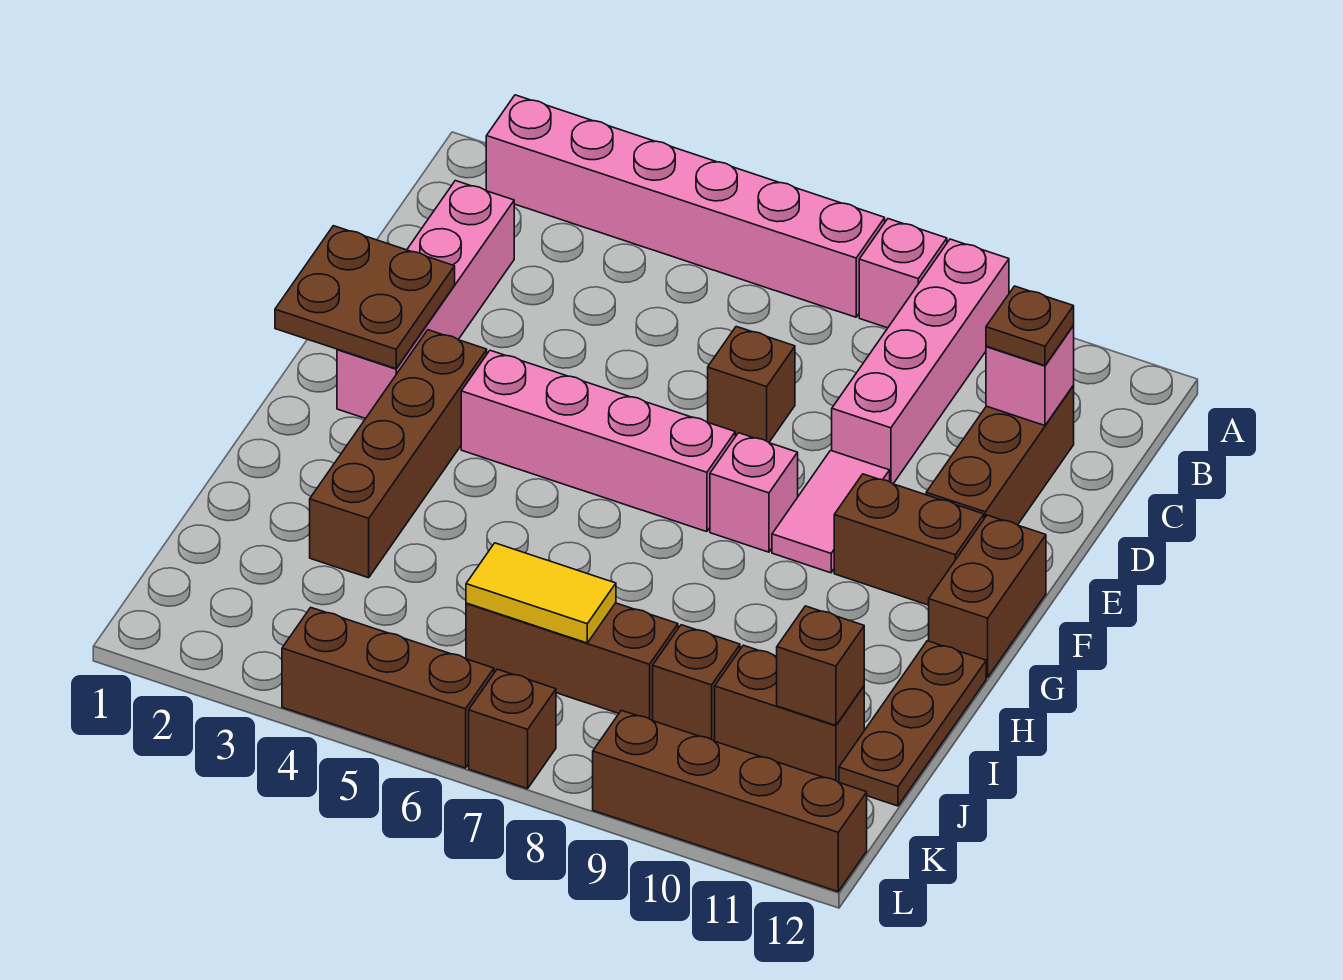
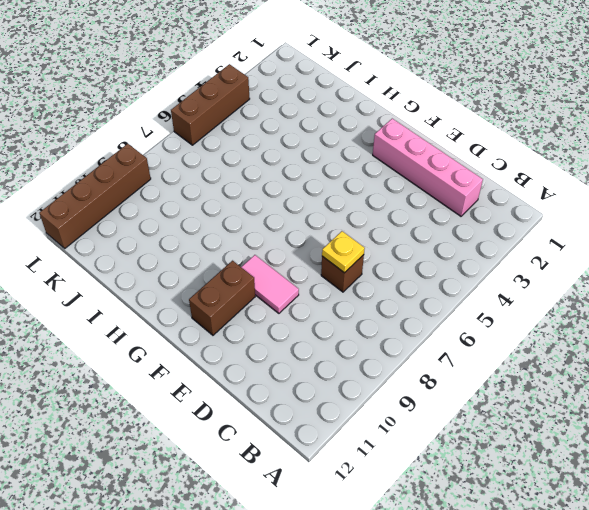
yellow 1x1 plate [322,231,365,273] -> none
none -> pink 1x6 brick [486,95,885,317]
none -> pink 1x1 brick [859,219,947,328]
none -> pink 1x4 brick [832,239,1009,484]

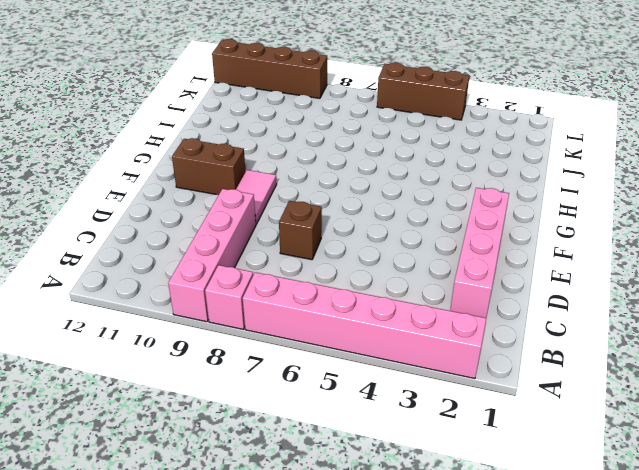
none -> brown 1x3 brick [926,386,1074,525]
none -> brown 1x4 brick [310,330,487,578]
none -> pink 1x4 brick [461,350,735,532]

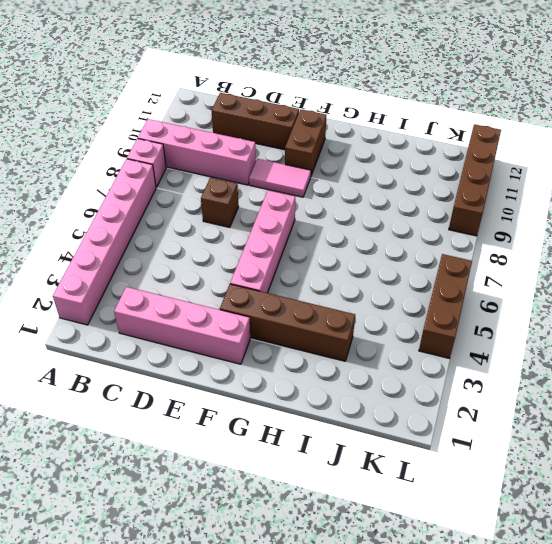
none -> pink 1x1 brick [710,433,798,552]
none -> brown 1x2 brick [929,515,1046,677]
none -> brown 1x3 plate [839,641,986,806]

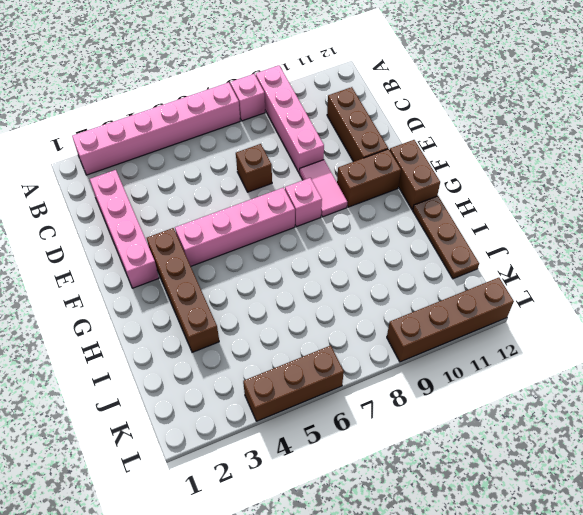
none -> brown 1x3 brick [466,603,678,720]
none -> brown 1x1 brick [653,625,740,741]
none -> brown 1x2 brick [715,645,864,782]

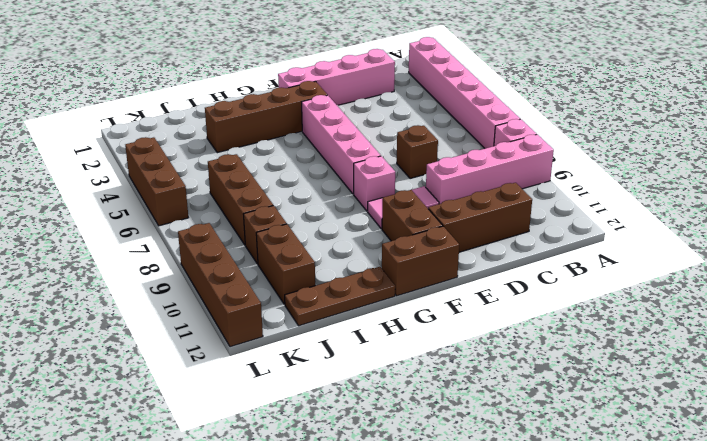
none -> brown 1x1 brick [469,669,556,789]
none -> pink 1x1 brick [986,326,1074,425]
none -> brown 2x2 plate [275,226,455,369]

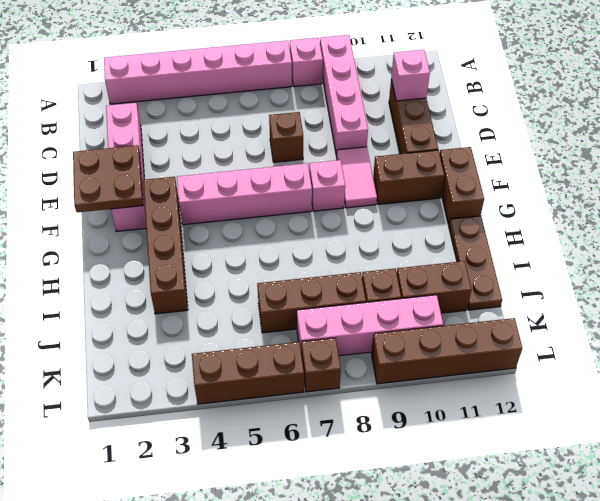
pink 1x4 brick [297,295,443,356] -> none
none -> yellow 1x2 tile [466,543,616,643]
none -> brown 1x1 brick [777,606,864,725]
none -> brown 1x1 plate [986,286,1074,366]

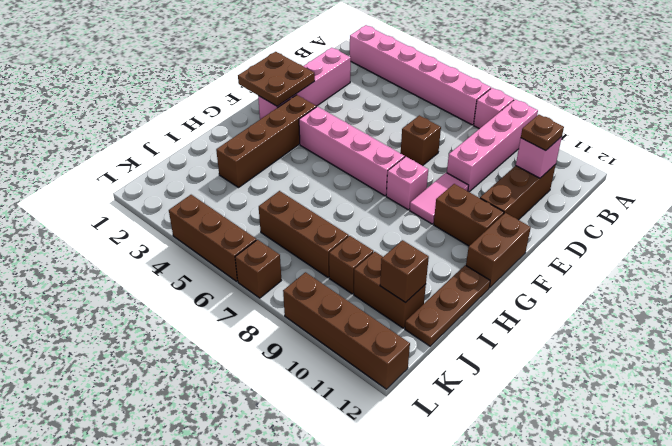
none -> yellow 1x2 tile [466,543,616,643]

